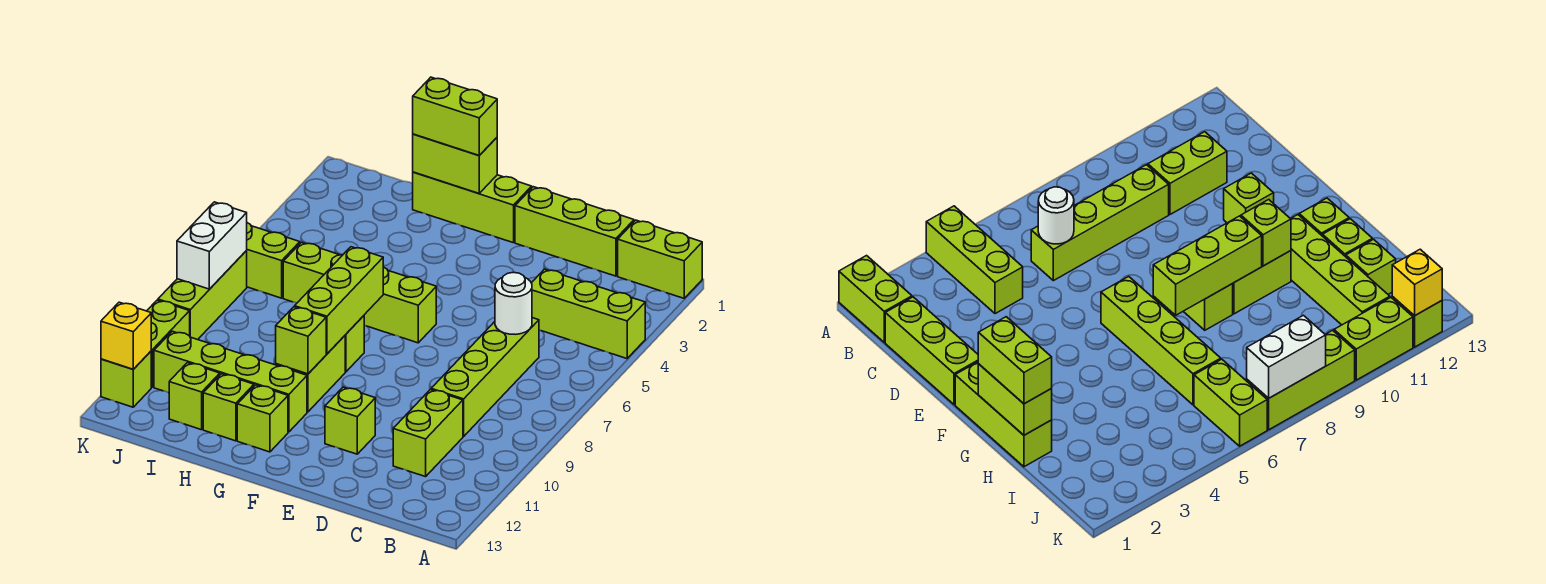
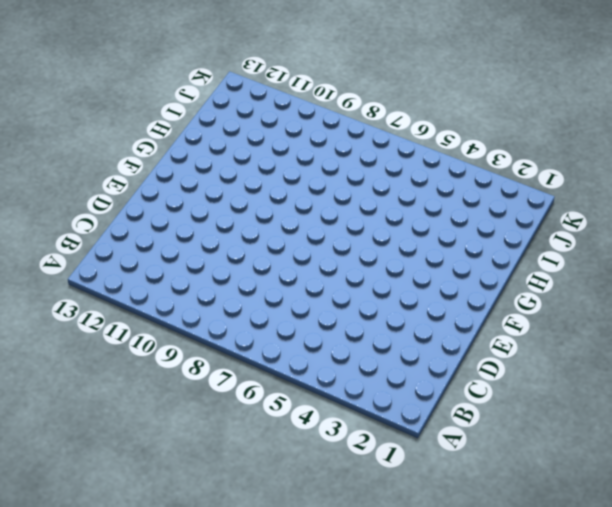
none -> lime 1x2 brick [618,220,702,298]
none -> lime 1x3 brick [532,269,645,359]
none -> lime 1x3 brick [515,187,634,276]

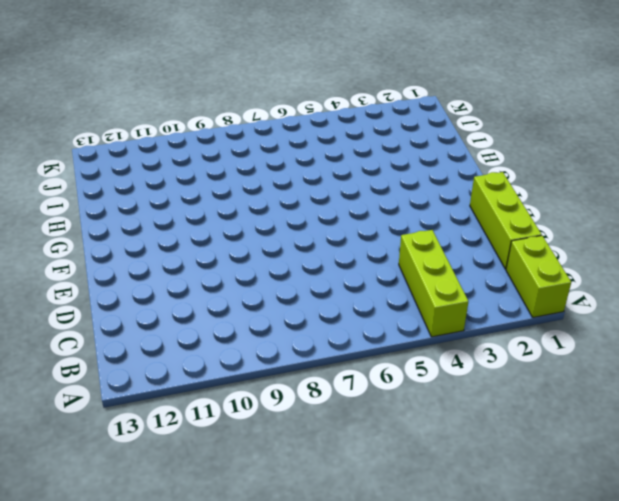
none -> lime 1x4 brick [431,318,539,436]
none -> lime 1x2 brick [393,390,463,477]
none -> lime 1x1 brick [325,387,375,454]

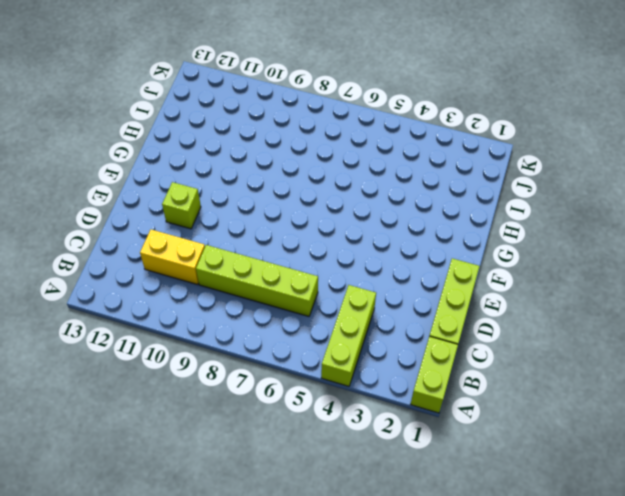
yellow 1x2 brick [140,230,205,285] -> lime 1x2 brick [393,390,463,477]
none -> lime 1x3 brick [413,172,532,243]
none -> lime 1x4 brick [283,242,436,343]
none -> lime 1x1 brick [345,316,364,372]

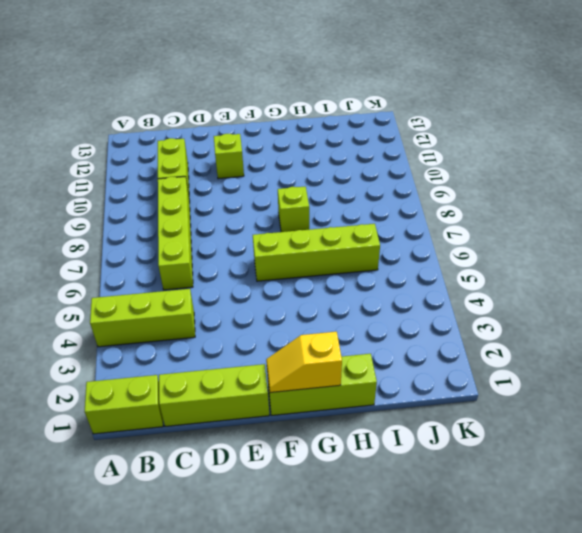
yellow 1x2 slope [266,332,342,393] -> lime 1x2 brick [413,134,497,193]
none -> lime 1x2 brick [276,336,345,412]
none -> lime 1x4 brick [154,331,307,432]
none -> lime 1x1 brick [237,385,288,452]

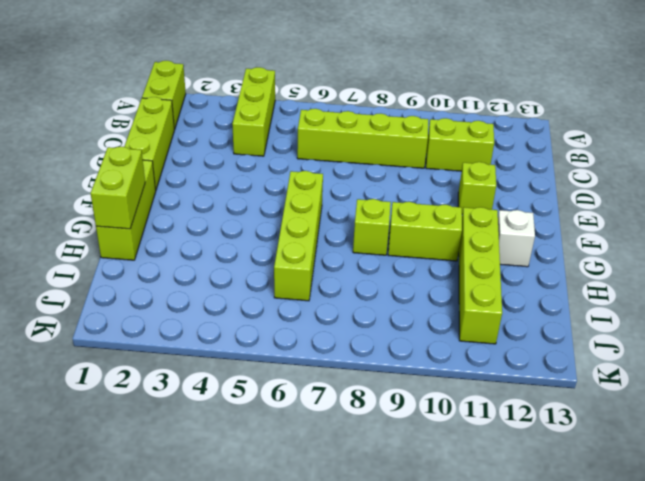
white 1x1 brick [498,210,535,267] -> lime 1x1 brick [237,385,288,452]
none -> lime 1x1 brick [203,374,254,441]
none -> lime 1x1 brick [169,363,220,430]
none -> lime 1x2 brick [246,223,300,298]

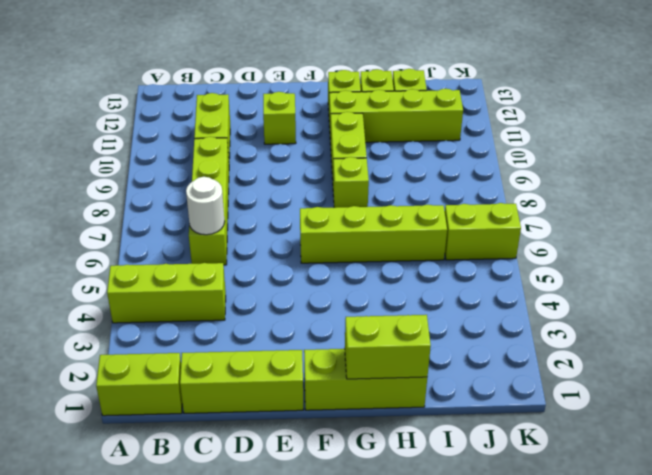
none -> lime 1x3 brick [158,251,247,340]
none -> lime 1x2 brick [147,300,190,387]
none -> lime 1x1 brick [101,351,151,407]

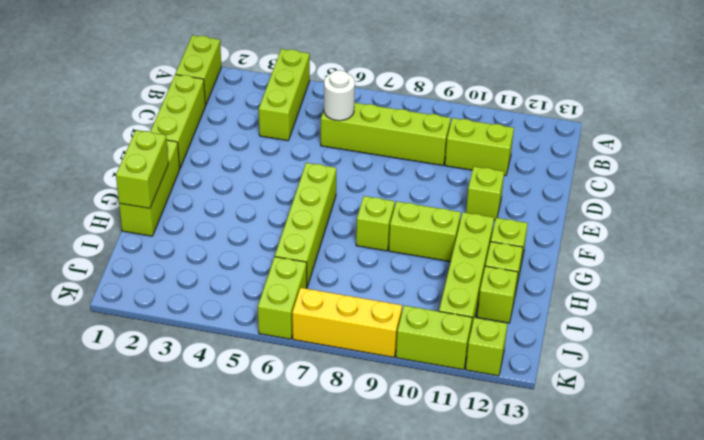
yellow 1x3 brick [292,288,402,357] -> lime 1x3 brick [158,251,247,340]
none -> lime 1x3 brick [295,247,383,354]
none -> lime 1x1 brick [276,307,326,374]
none -> white 1x2 brick [177,202,247,289]

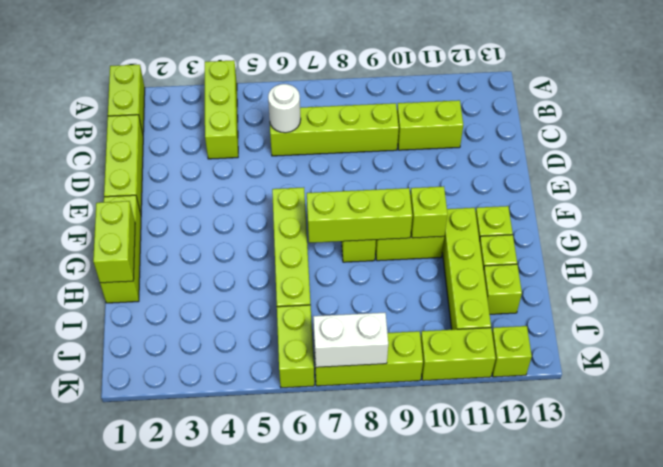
none -> lime 1x1 brick [325,387,375,454]
none -> yellow 1x1 brick [101,302,151,369]
none -> lime 1x2 brick [413,77,497,155]

